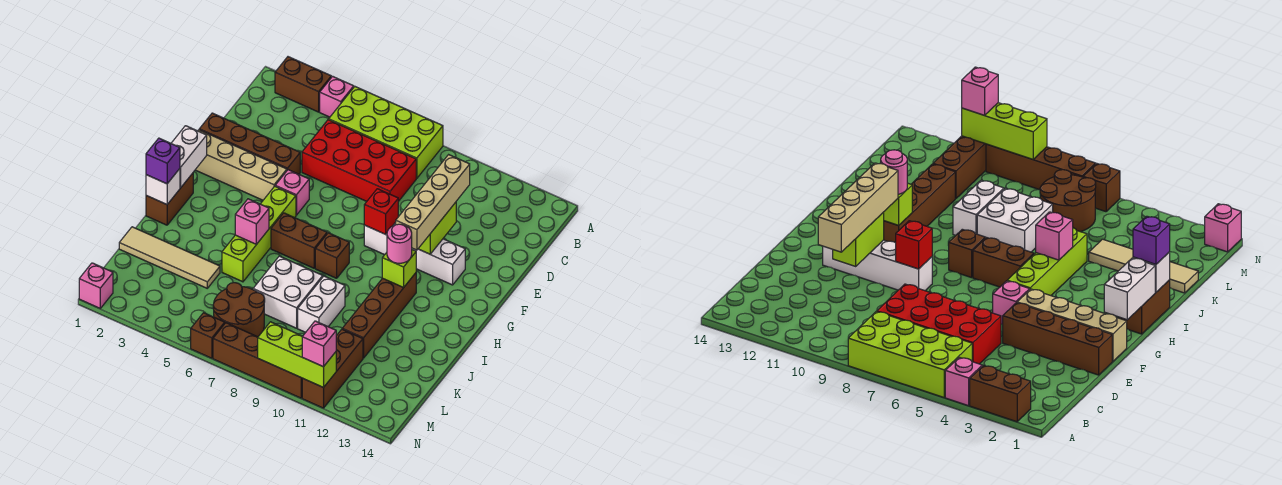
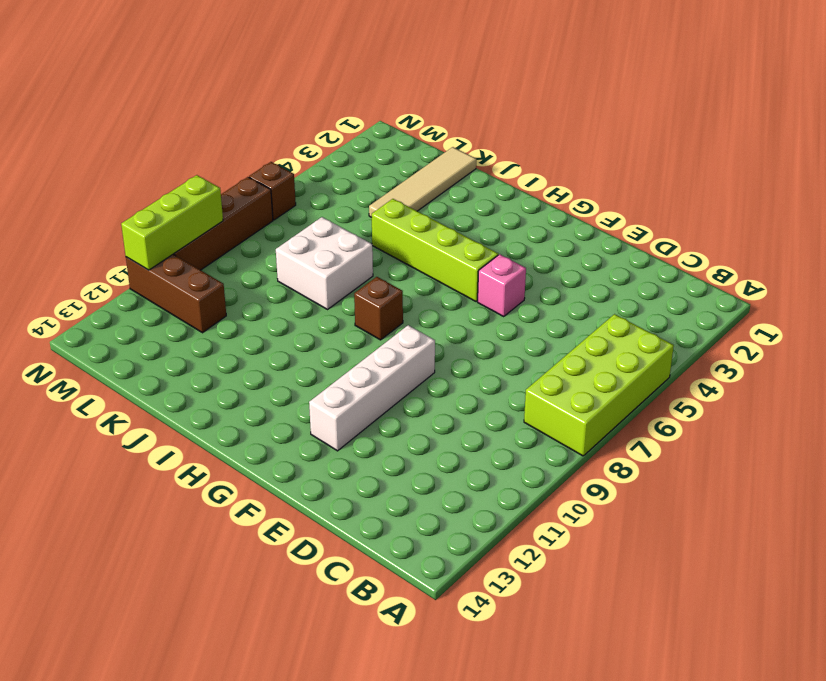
none -> brown 1x2 brick [275,57,331,112]
none -> pink 1x1 brick [320,76,354,117]
none -> red 2x4 brick [302,120,416,201]
none -> brown 1x4 brick [199,113,300,174]

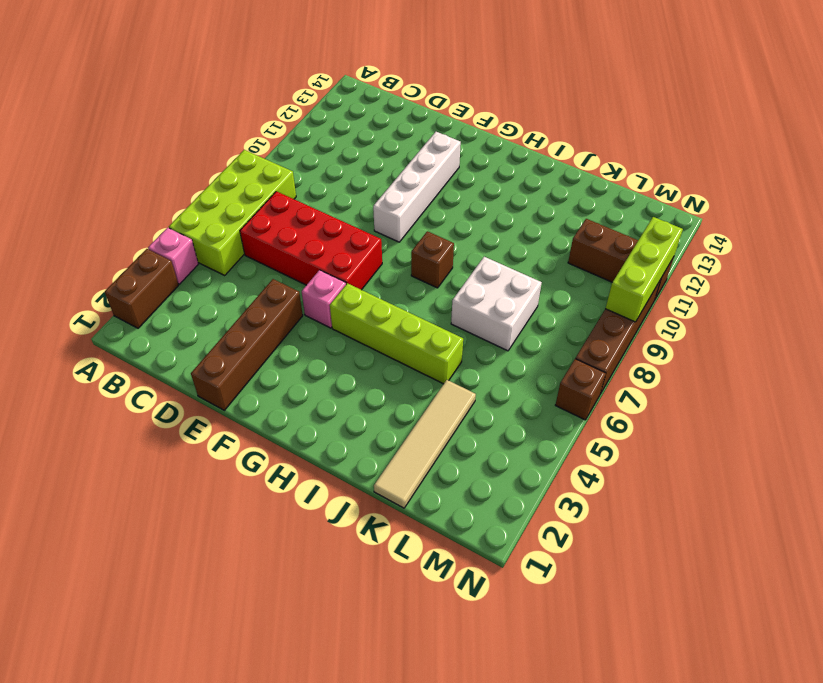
red 2x4 brick [240,191,382,290] -> red 2x4 brick turned to [302,120,416,201]
none -> tan 1x4 brick [195,130,287,200]
none -> brown 1x2 brick [146,173,193,225]
none -> brown 1x2 brick [271,213,327,268]
none -> brown 1x4 brick [342,273,416,358]

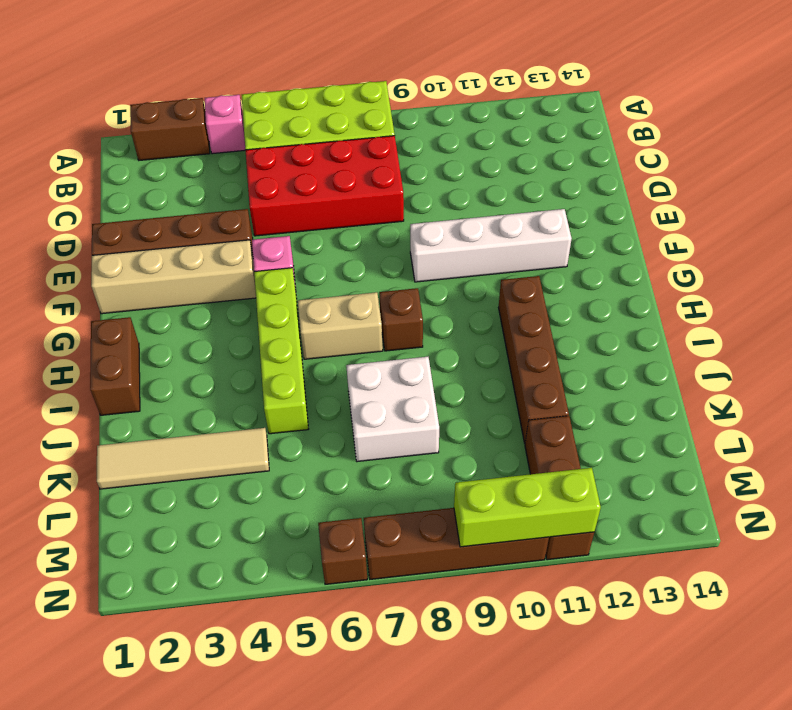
tan 1x2 brick [298,292,383,359] -> brown 1x2 brick [271,213,327,268]
none -> white 1x2 brick [298,276,345,332]
none -> brown 2x2 round brick [213,283,265,337]
none -> pink 1x1 brick [79,263,113,308]
none -> lime 1x2 brick [418,202,456,254]

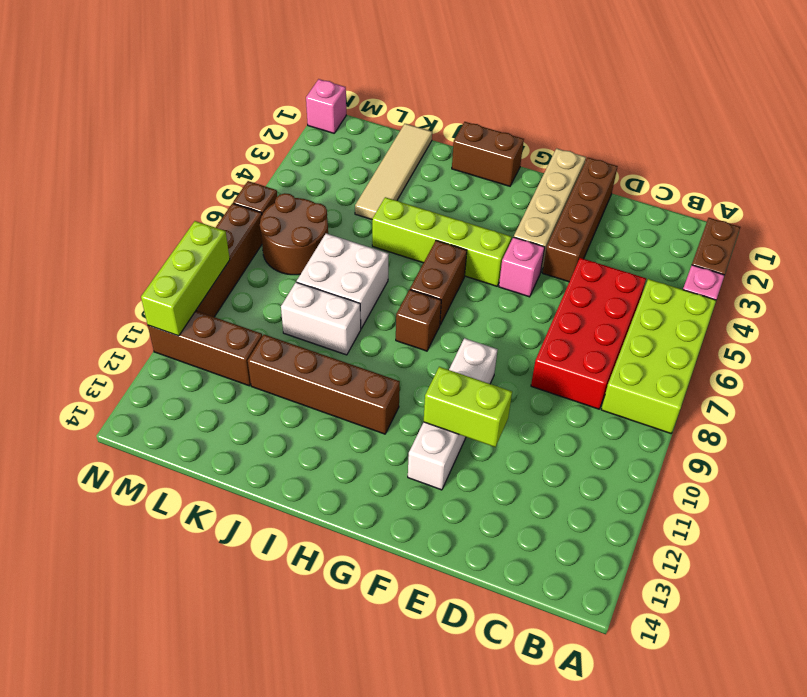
none -> red 1x1 brick [364,189,398,234]
none -> white 1x2 brick [171,126,207,188]
none -> lime 1x1 brick [382,250,416,287]
none -> white 1x1 brick [146,169,180,205]

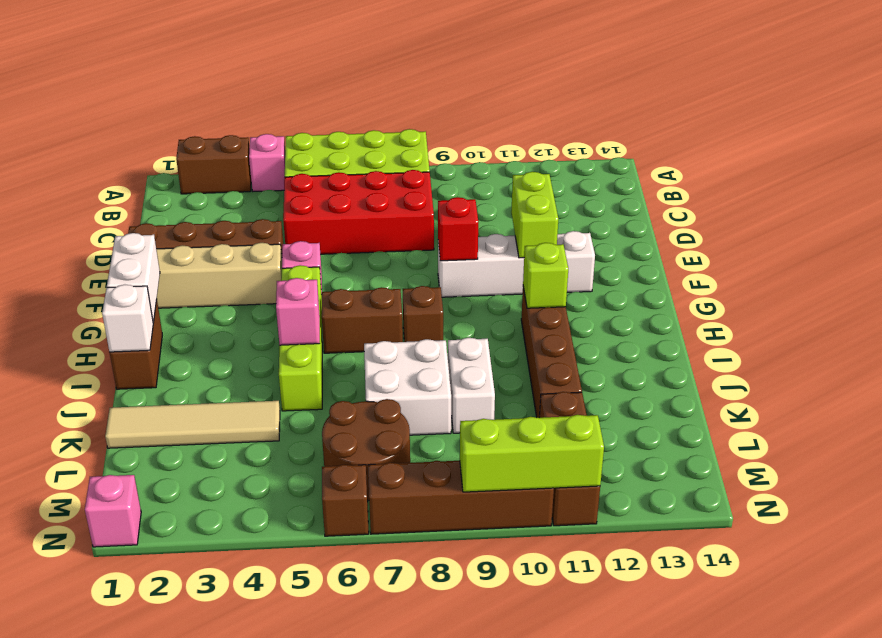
none -> tan 1x4 brick [396,155,470,250]
none -> pink 1x1 round brick [387,224,412,263]
none -> purple 1x1 brick [146,138,180,184]
none -> pink 1x1 brick [302,321,336,367]

